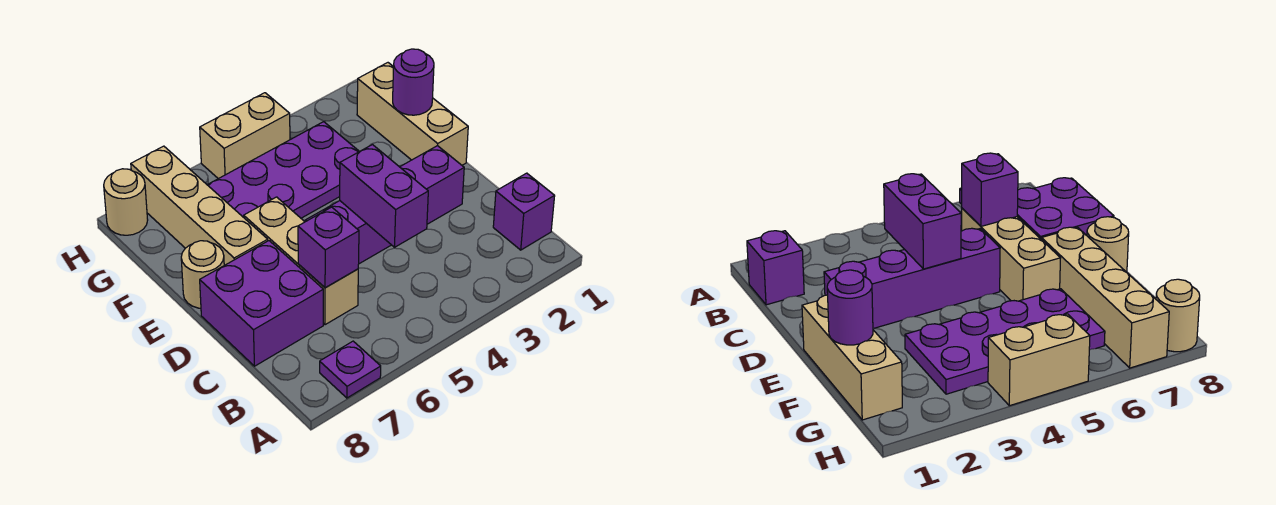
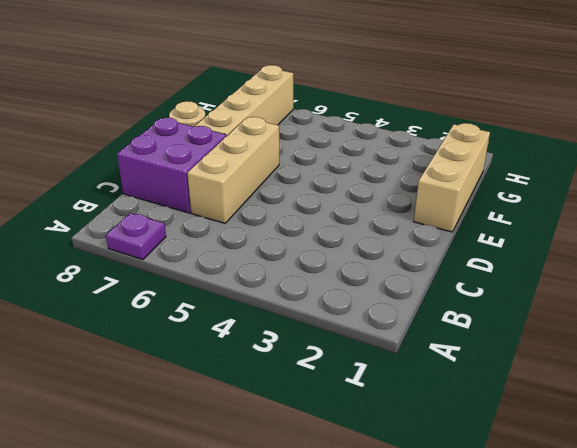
none -> purple 1x1 brick [493,173,555,250]
none -> purple 1x4 brick [305,146,464,264]
none -> purple 2x4 plate [208,122,359,218]

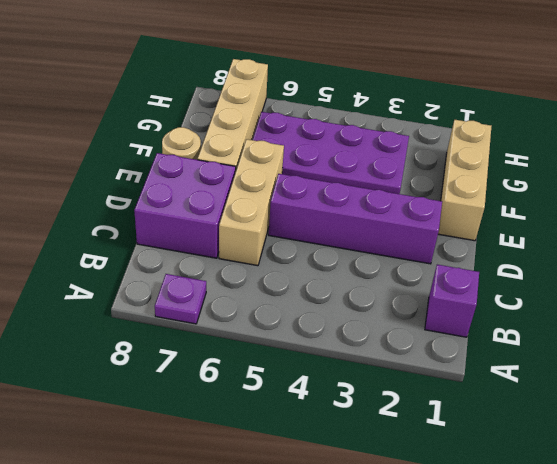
none -> tan 1x2 brick [200,93,290,179]
none -> tan 1x1 round brick [104,169,148,235]
none -> purple 1x2 brick [340,145,428,247]

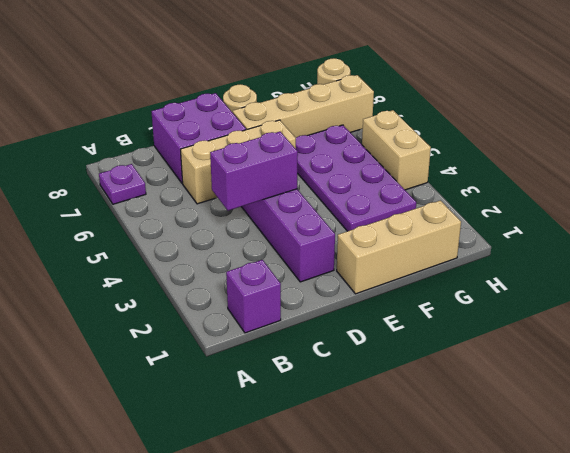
none -> purple 1x1 brick [298,207,359,288]
none -> purple 1x1 round brick [393,49,434,115]

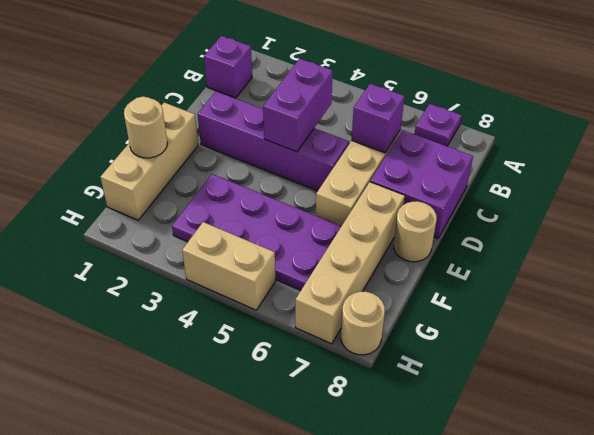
tan 1x1 round brick [124,97,167,158] -> purple 1x1 round brick [393,49,434,115]

